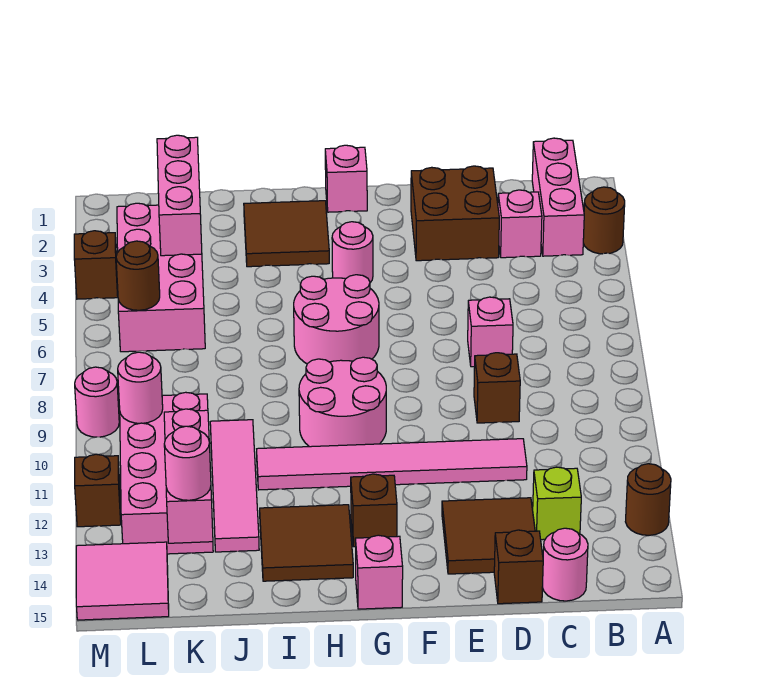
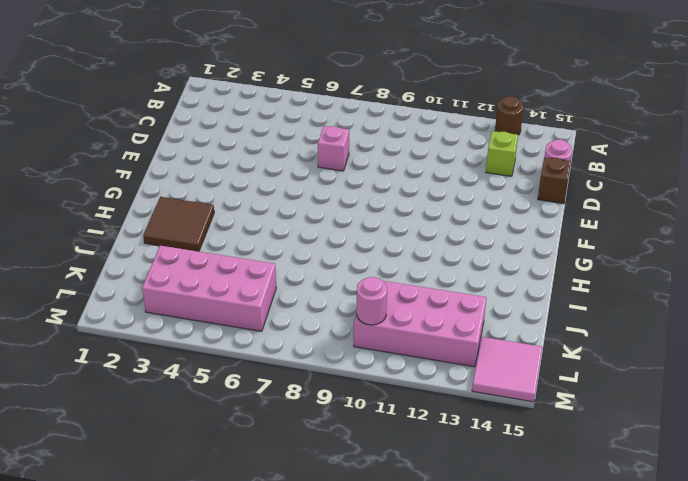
none -> brown 1x1 round brick [583,187,625,254]
none -> pink 1x3 brick [532,138,584,256]
none -> pink 1x1 brick [498,190,542,258]
none -> brown 2x2 brick [411,166,499,261]

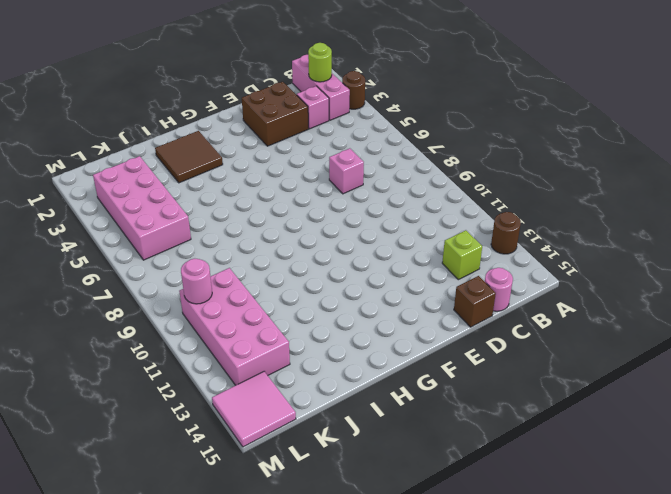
lime 1x1 round brick [308,43,332,82] -> none
none -> brown 1x1 brick [474,353,520,423]
none -> pink 1x6 tile [257,439,527,490]
none -> brown 2x2 tile [442,498,535,574]
none -> pink 1x1 brick [325,145,367,212]

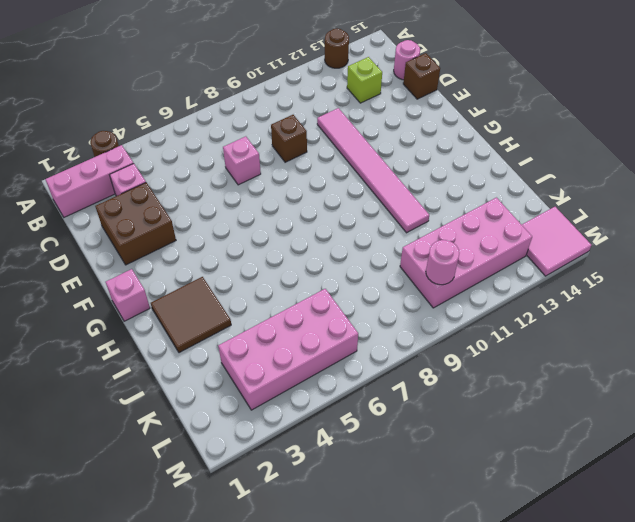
none -> brown 2x2 tile [442,498,535,574]
none -> pink 1x1 round brick [332,222,373,283]
none -> pink 2x2 round brick [294,275,379,364]
none -> pink 2x2 round brick [299,357,386,447]

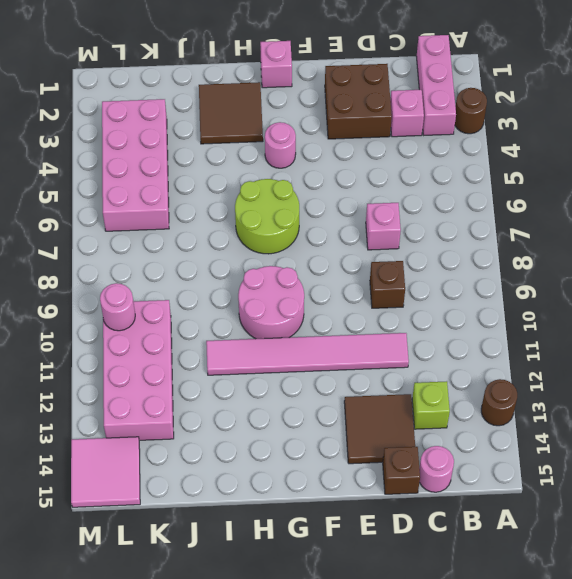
lime 2x2 round brick [235,179,299,254] -> pink 2x2 round brick [294,275,379,364]
none -> brown 1x1 brick [351,474,397,547]
none -> pink 1x1 brick [355,535,403,609]
none -> brown 2x2 tile [260,505,353,581]
none -> pink 1x4 tile [210,420,259,552]

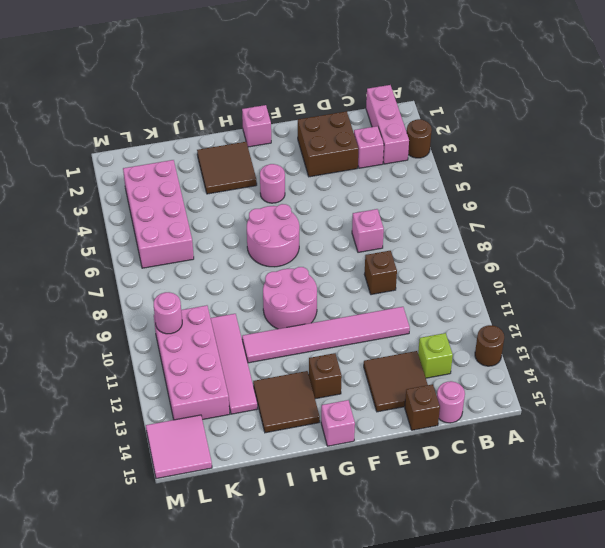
none -> brown 1x1 brick [74,231,118,299]
none -> pink 1x1 round brick [75,367,119,437]
none -> brown 1x1 brick [75,454,121,527]
none -> pink 1x3 brick [157,135,202,256]

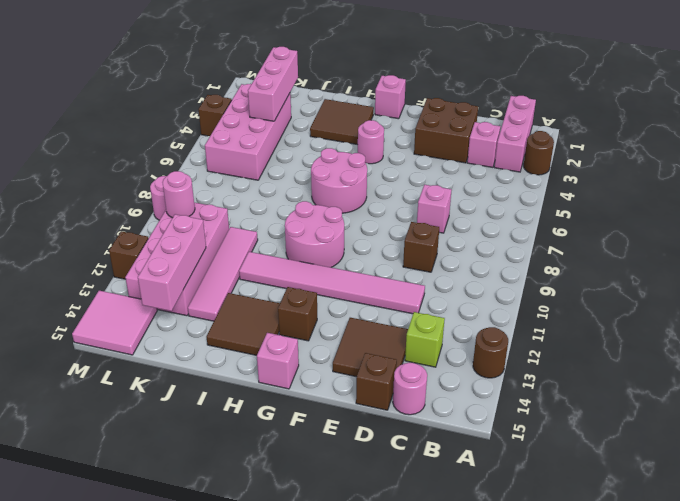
none -> brown 1x1 round brick [116,241,160,310]
none -> pink 1x1 round brick [164,426,211,500]

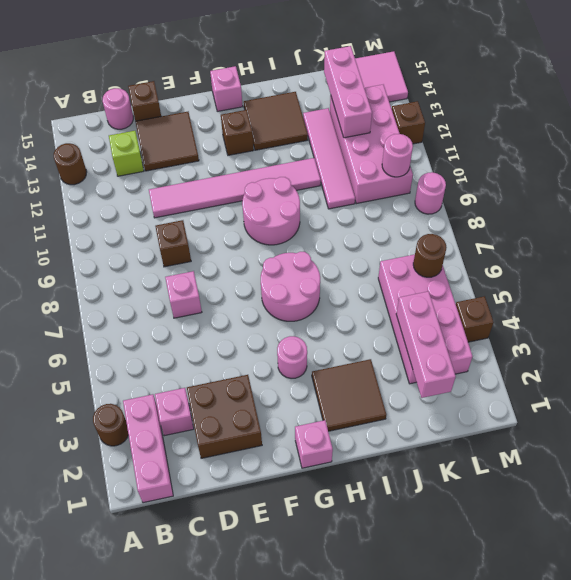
none -> pink 1x1 round brick [164,426,211,500]

